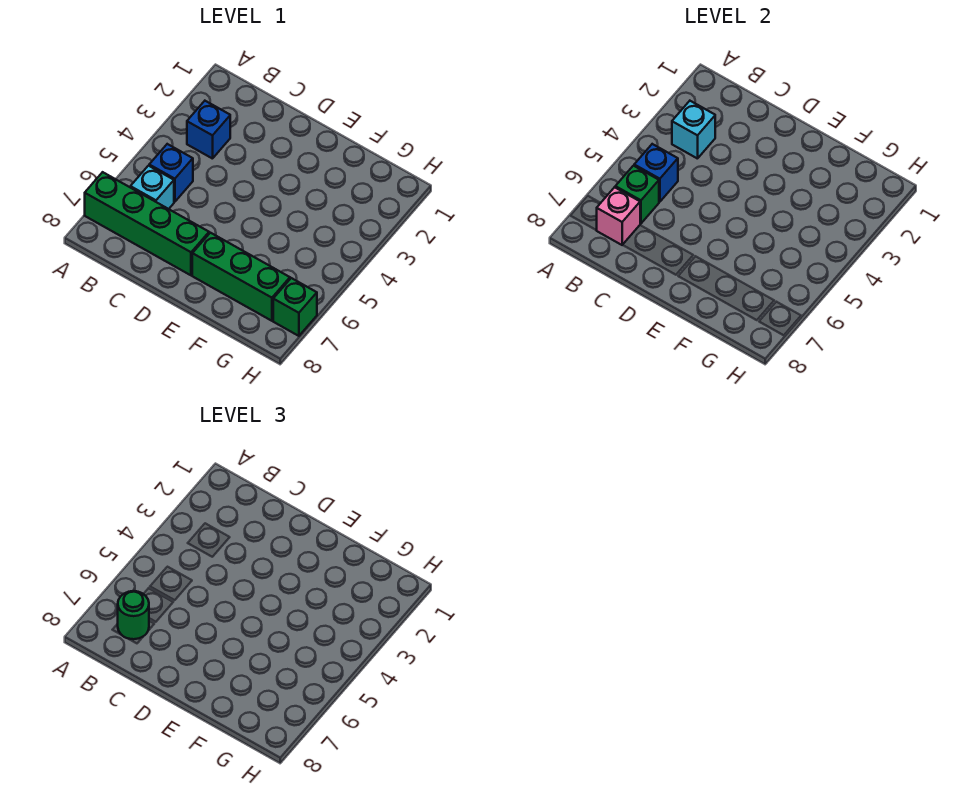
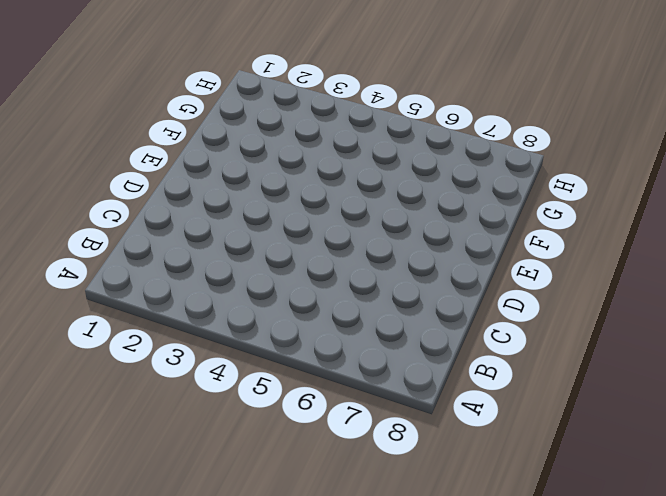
none -> green 1x4 brick [85,172,209,275]
none -> blue 1x1 brick [187,101,230,159]

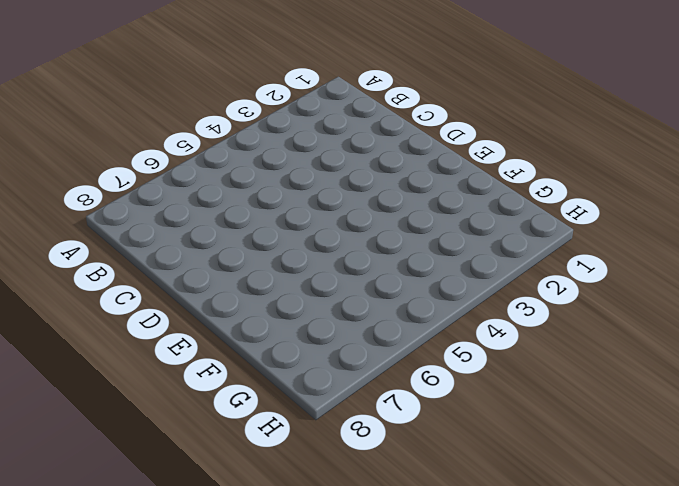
none -> green 1x4 brick [85,172,209,275]
none -> blue 1x1 brick [187,101,230,159]

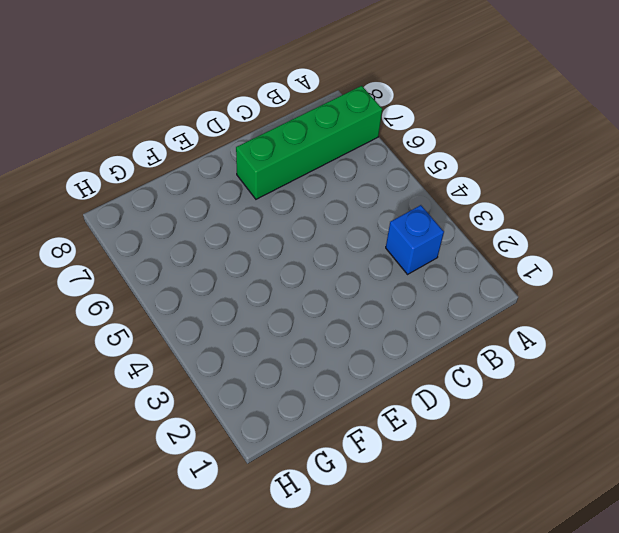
none -> blue 1x1 brick [149,144,193,202]
none -> cyan 1x1 brick [130,166,174,209]

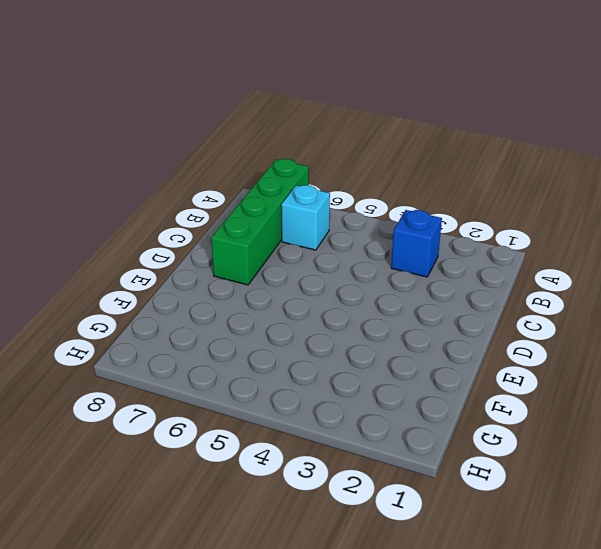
none -> blue 1x1 brick [149,144,193,202]
none -> green 1x3 brick [192,233,290,321]

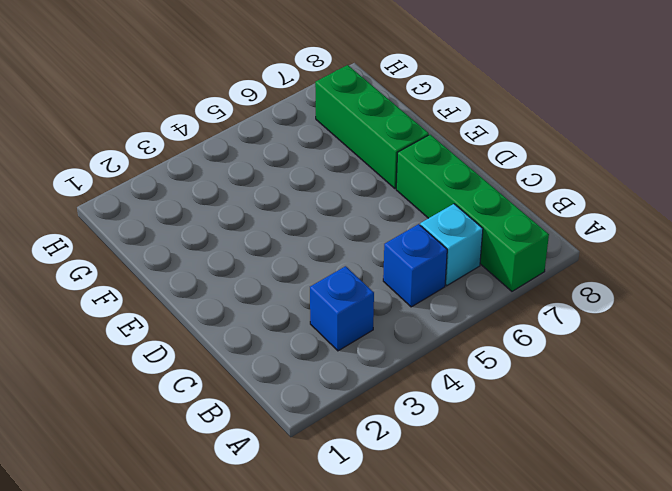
none -> green 1x1 brick [273,278,317,336]
none -> cyan 1x1 brick [672,101,715,159]

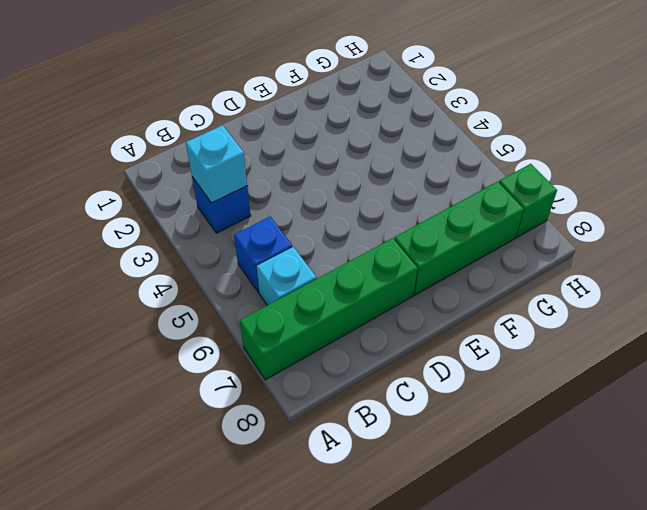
none -> blue 1x1 brick [634,144,678,202]
none -> green 1x1 brick [615,166,659,223]

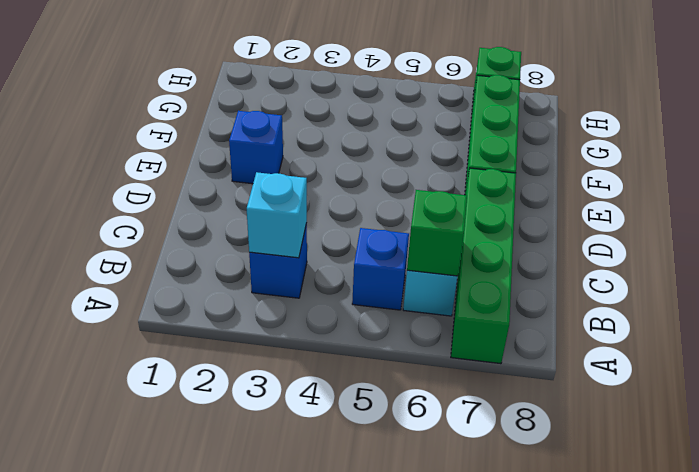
blue 1x1 brick [229,111,283,184] -> blue 1x1 brick moved to [634,144,678,202]
none -> pink 1x1 brick [597,187,640,245]
none -> green 1x1 round brick [118,591,149,639]

